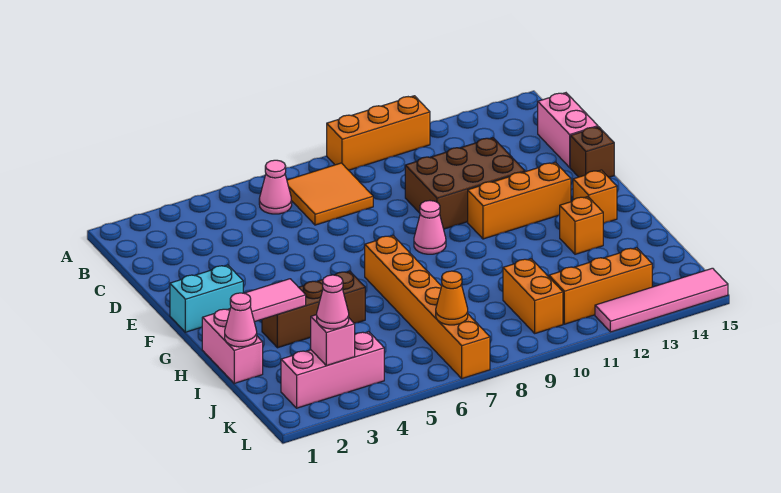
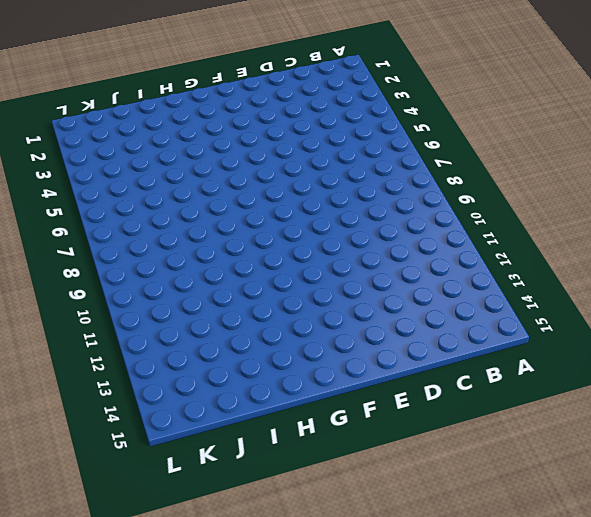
none -> orange 1x3 brick [327,96,430,170]
none -> pink 1x1 cone [259,160,292,214]
none -> orange 2x2 tile [287,163,373,225]

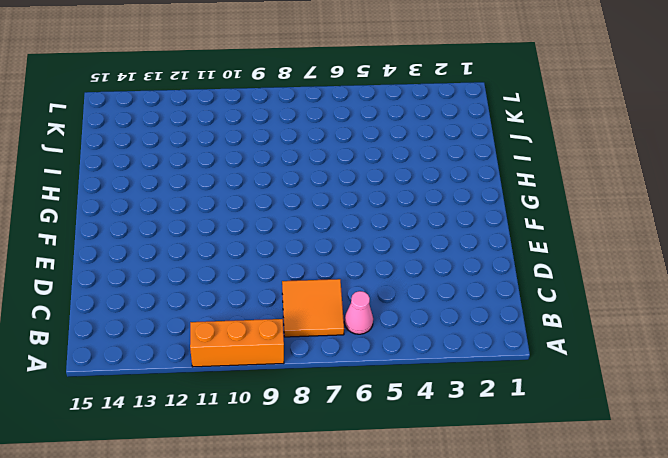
none -> pink 1x2 brick [538,93,598,167]
none -> brown 2x3 brick [405,138,525,229]
none -> brown 1x1 brick [570,127,614,177]

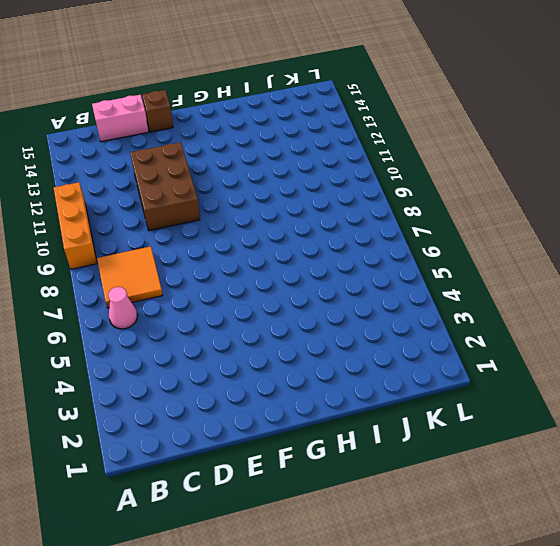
none -> cyan 1x2 brick [170,265,243,332]
none -> pink 1x1 cone [414,201,446,254]
none -> orange 1x3 brick [468,162,571,239]

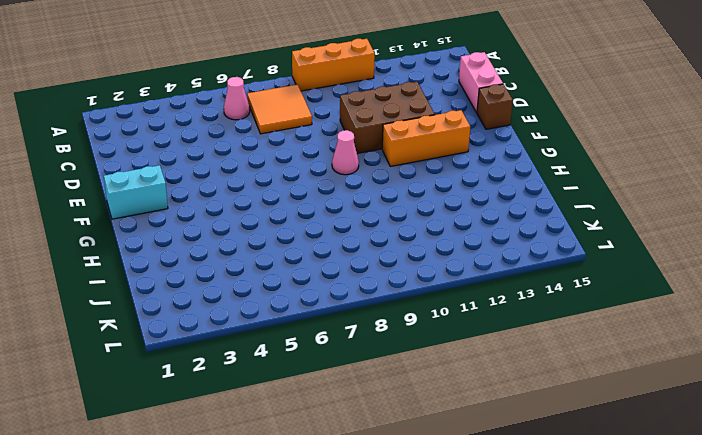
none -> orange 1x6 brick [365,236,490,379]
none -> orange 1x1 brick [573,170,617,224]
none -> pink 1x2 brick [202,309,263,383]

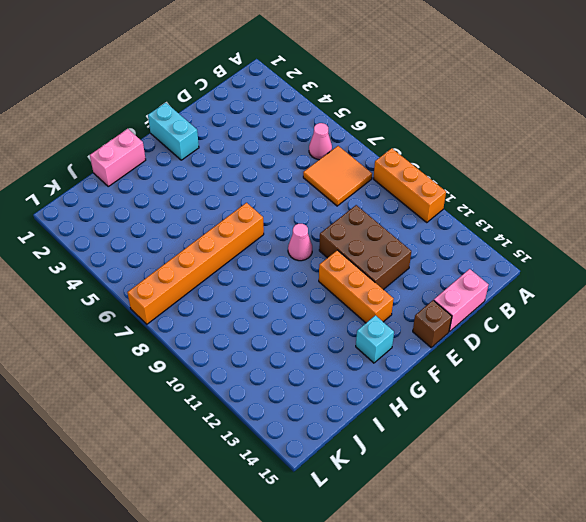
cyan 1x1 brick [356,315,394,363] -> orange 1x1 brick [573,170,617,224]
none -> brown 1x3 brick [262,271,365,348]
none -> orange 1x1 brick [560,197,603,254]
none -> orange 1x2 brick [503,259,563,333]

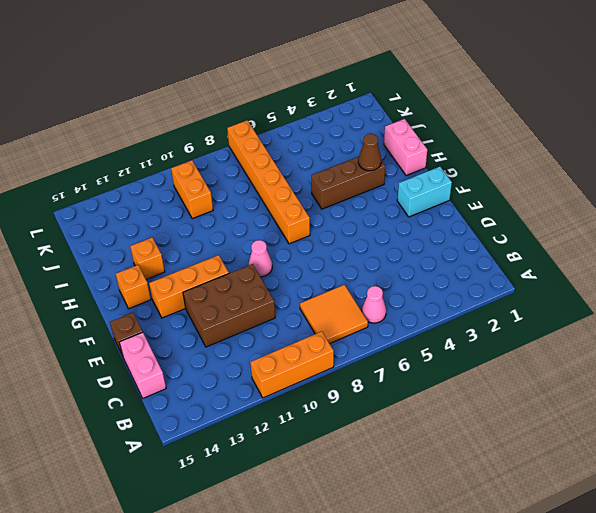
brown 1x1 cone [358,134,381,171] -> pink 1x2 tile [244,279,306,322]
none -> pink 1x3 brick [281,332,384,408]
none -> orange 1x3 brick [549,248,652,324]
none -> pink 1x4 tile [595,268,728,332]

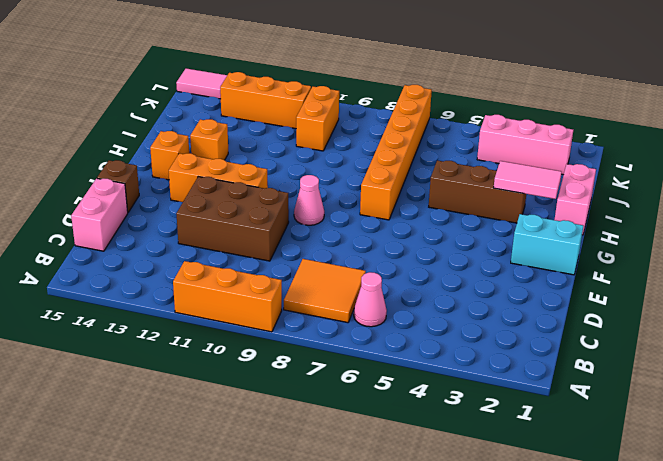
none -> pink 1x1 cone [225,293,257,347]
none -> pink 1x1 brick [311,315,355,366]
none -> orange 1x1 cone [436,271,468,325]

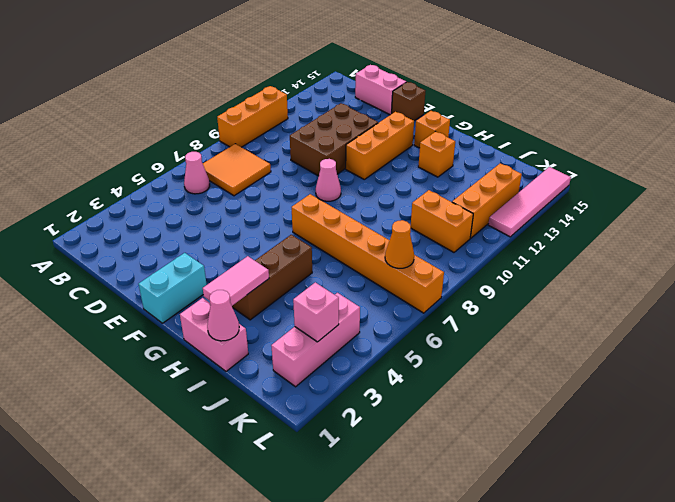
none -> pink 1x1 cone [317,275,349,329]

